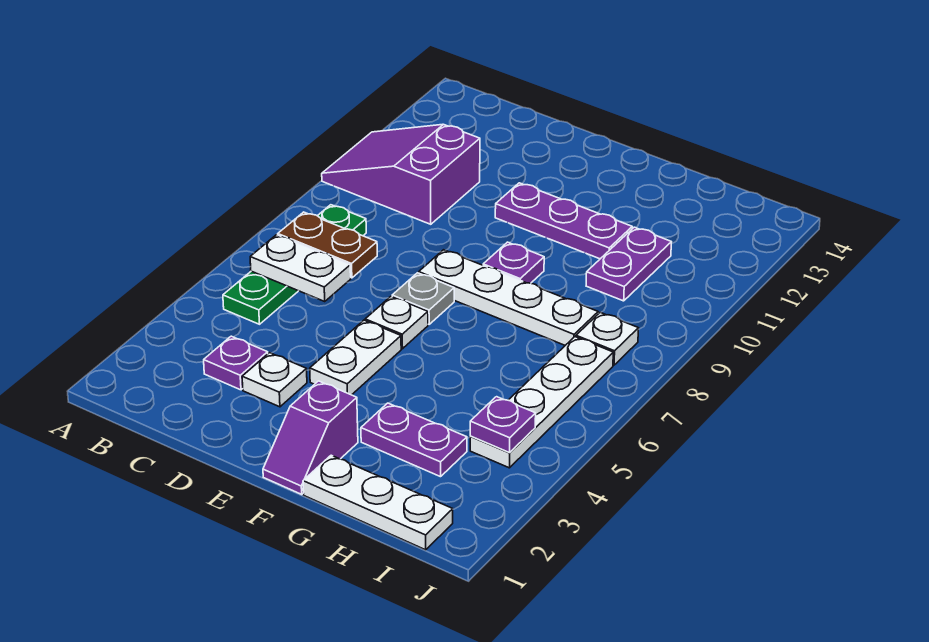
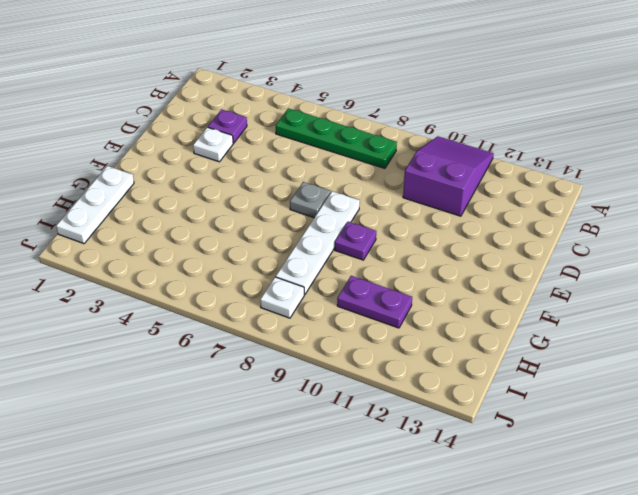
none -> white 1x2 plate [310,320,401,395]
none -> white 1x1 plate [365,296,428,349]
none -> purple 1x3 plate [495,183,632,259]

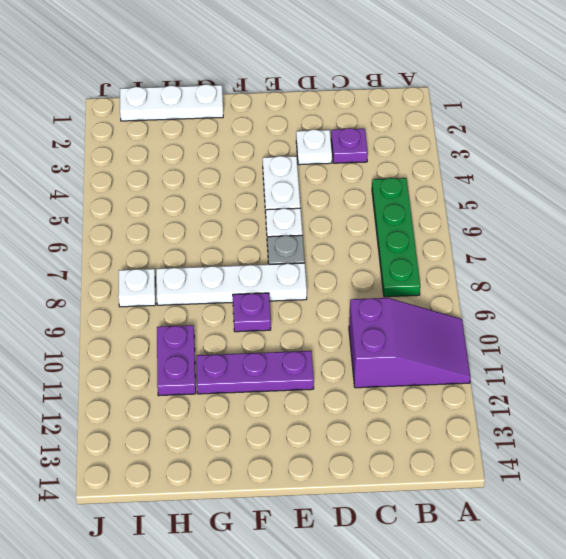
none -> purple 1x2 slope [263,381,358,494]
none -> purple 1x2 plate [361,403,467,477]
none -> white 1x4 plate [470,337,613,468]

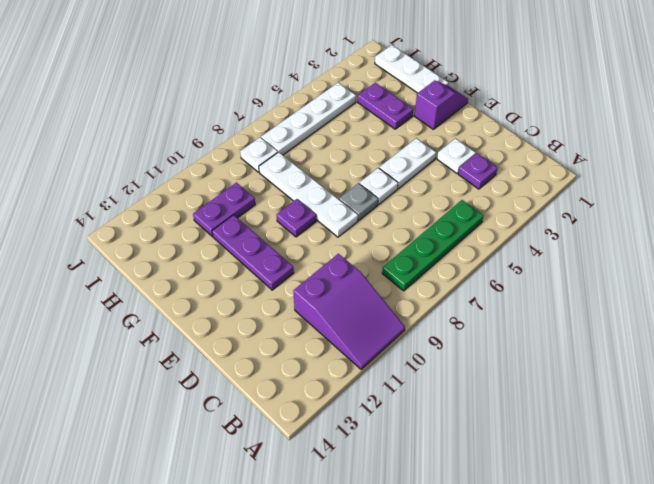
none -> white 1x2 plate [250,235,351,301]
none -> brown 1x2 plate [278,212,377,278]
none -> purple 1x1 plate [470,397,536,453]

